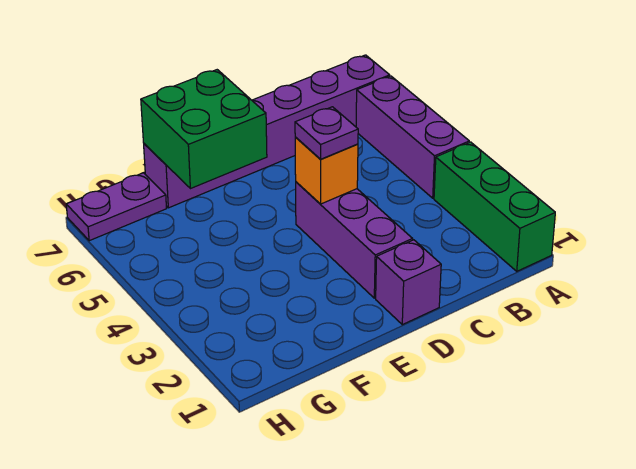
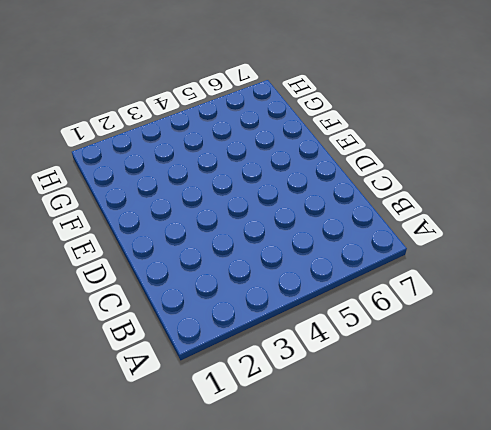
none -> green 1x3 brick [434,142,555,271]
none -> purple 1x3 brick [356,76,469,198]

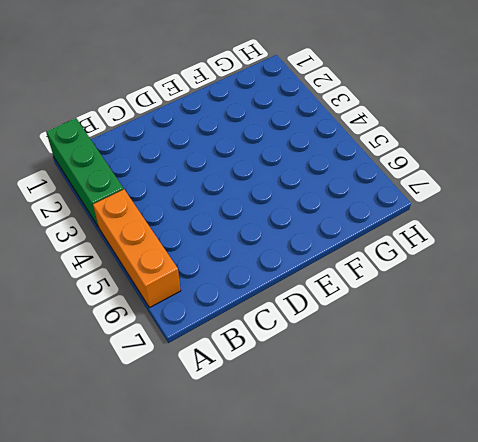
orange 1x3 brick [93,189,181,308] -> purple 1x3 brick [356,76,469,198]
none -> purple 1x6 brick [144,55,390,208]
none -> purple 1x1 brick [376,240,441,325]

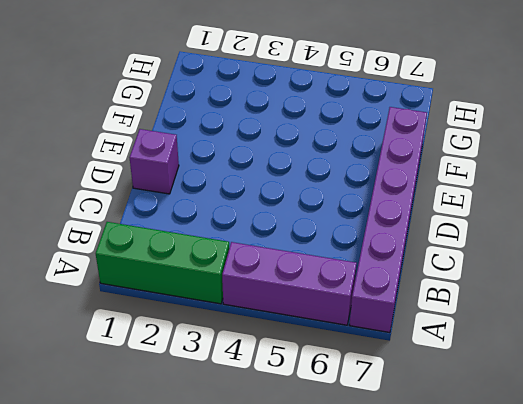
none -> purple 1x3 brick [296,182,413,298]
none -> purple 1x2 plate [66,173,167,241]

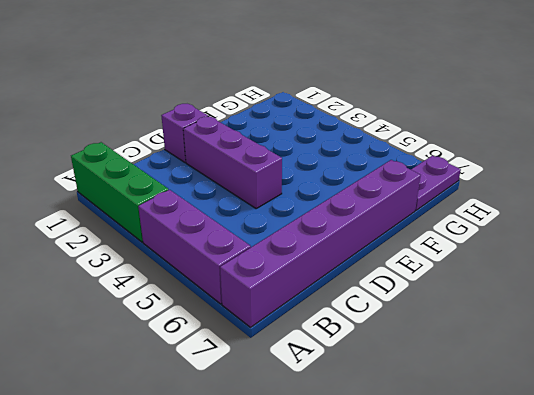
none -> orange 1x1 brick [295,137,358,204]
none -> green 2x2 brick [141,70,267,189]

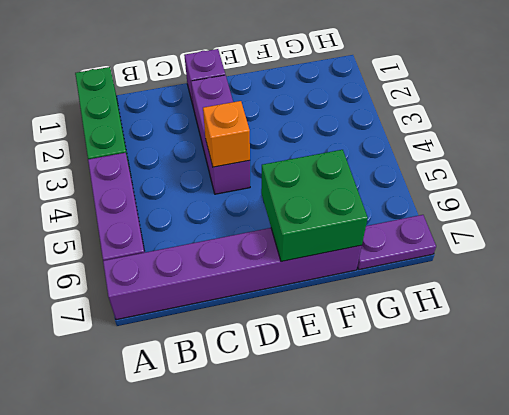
none -> purple 1x1 plate [295,107,358,159]

